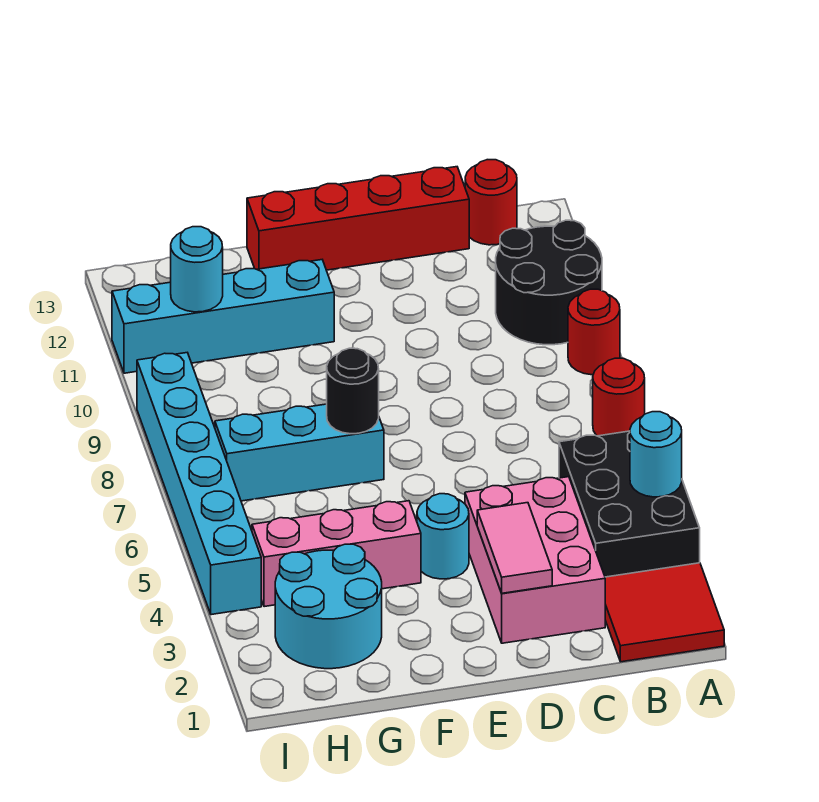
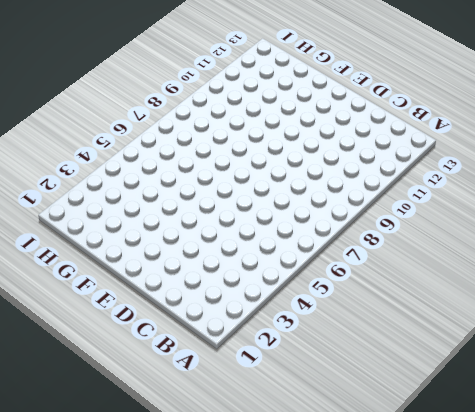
none -> red 2x2 tile [605,563,724,662]
none -> black 2x3 brick [559,431,700,577]
none -> red 1x1 round brick [593,358,645,436]

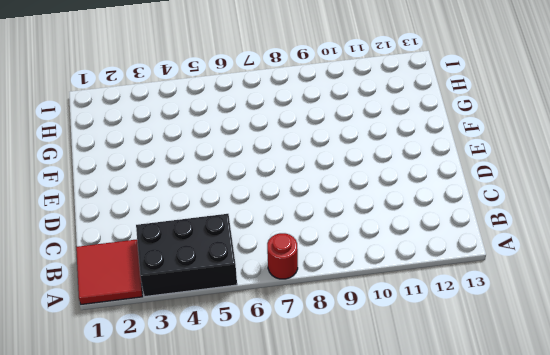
none -> red 1x1 round brick [568,289,620,375]
none -> black 2x2 round brick [496,220,602,345]
none -> red 1x1 round brick [465,160,517,245]

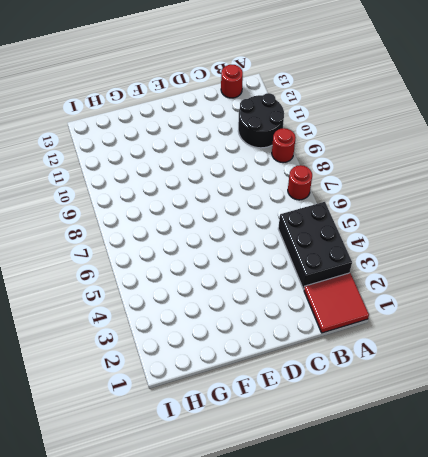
none -> pink 2x3 brick [465,477,605,643]
none -> red 1x4 brick [247,167,469,270]
none -> cyan 1x1 round brick [417,494,469,579]

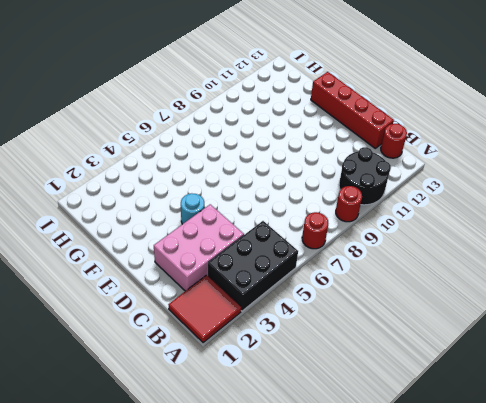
none -> pink 1x3 brick [252,501,421,607]
none -> cyan 1x3 brick [215,404,384,501]
none -> cyan 1x4 brick [112,260,334,373]

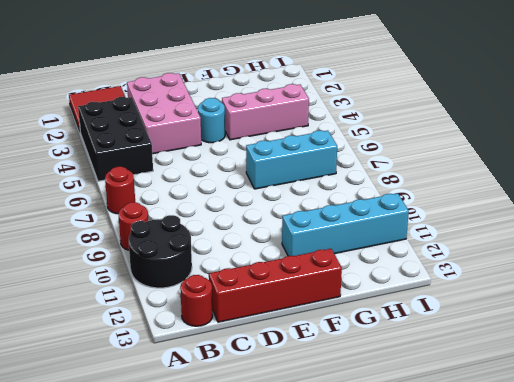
none -> cyan 2x2 round brick [275,544,382,669]
none -> cyan 1x6 brick [137,353,261,615]
none -> cyan 1x1 round brick [630,412,682,497]

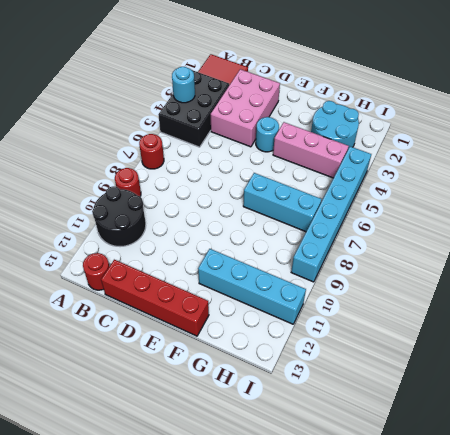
none -> pink 1x2 tile [477,503,552,593]
none -> black 1x1 round brick [327,348,379,434]
none -> cyan 1x1 round brick [171,227,223,312]

